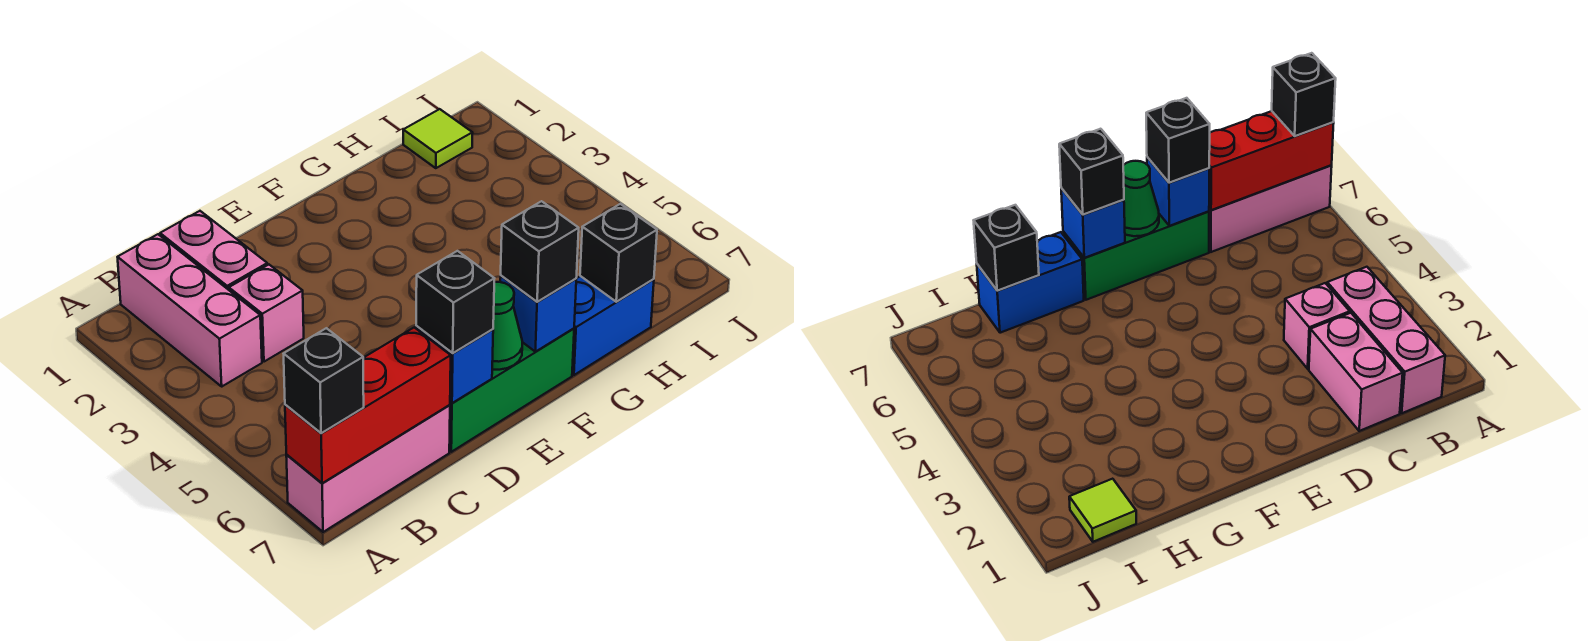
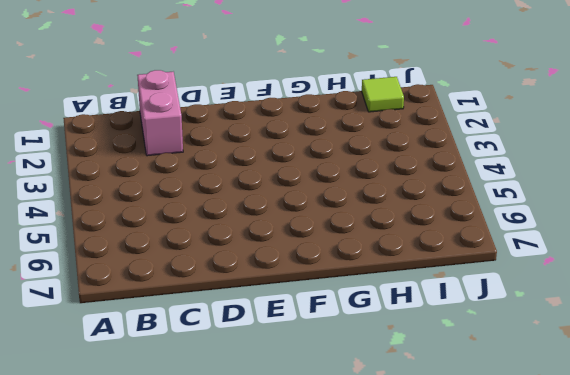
none -> pink 1x3 brick [286,405,450,532]
none -> pink 1x3 brick [118,234,262,386]
none -> pink 1x1 brick [229,265,304,362]

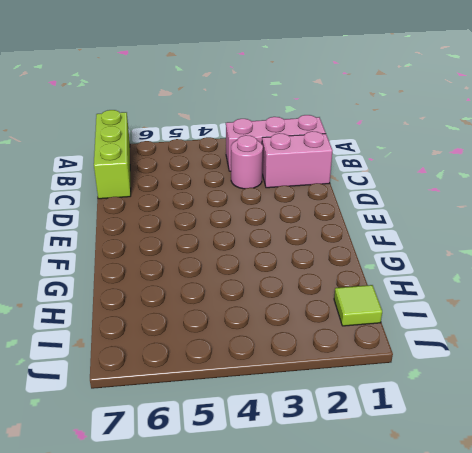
lime 1x3 brick [94,110,131,199] -> pink 1x3 brick [286,405,450,532]
pink 1x1 round brick [231,135,263,189] -> pink 1x1 brick [229,265,304,362]
none -> green 1x3 brick [449,328,574,452]
none -> blue 1x2 brick [572,276,654,375]
none -> red 1x3 brick [285,327,451,483]

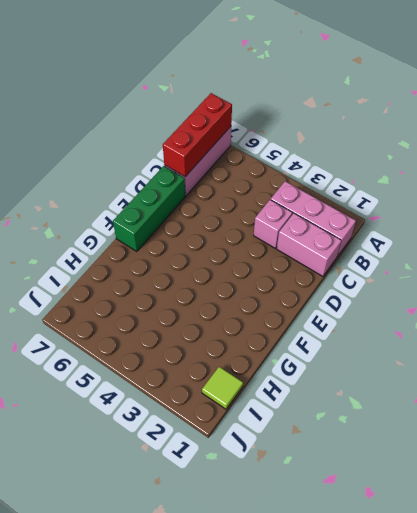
none -> blue 1x2 brick [572,276,654,375]
none -> blue 1x1 brick [416,326,493,403]
none -> green 1x1 cone [492,282,522,370]

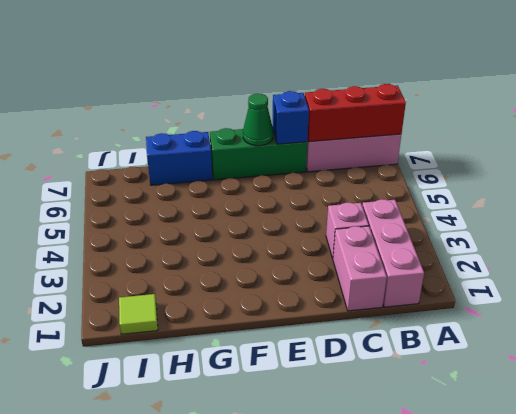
none -> blue 1x1 brick [500,276,576,352]
none -> black 1x1 brick [580,204,657,302]
none -> black 1x1 brick [284,328,364,433]

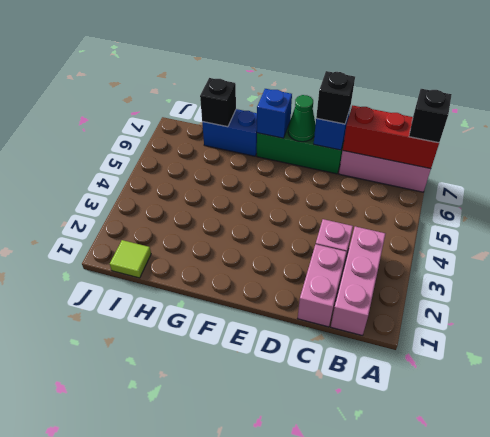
none -> black 1x1 brick [501,201,579,302]

